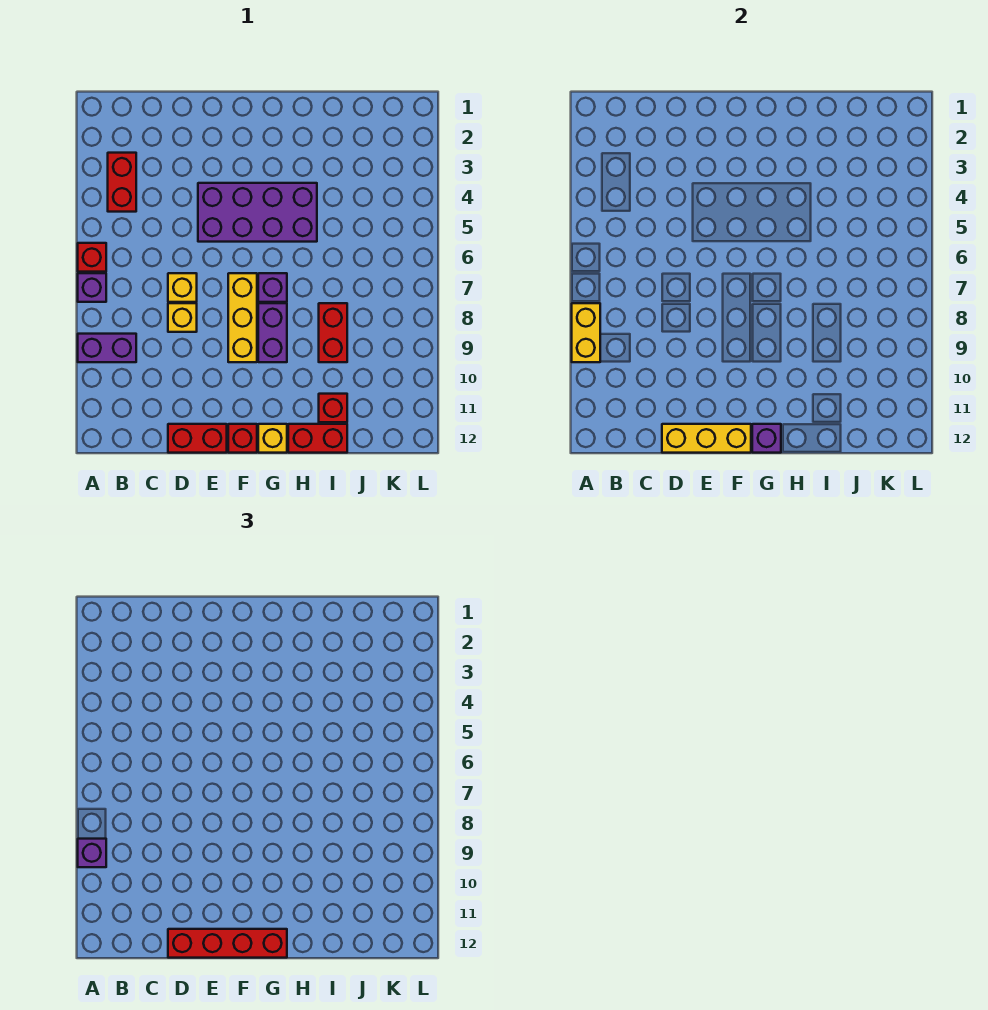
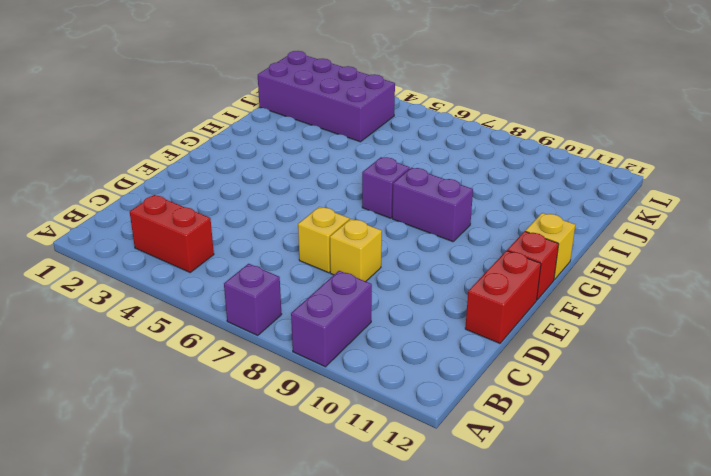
purple 2x4 brick [258,51,395,142] -> purple 2x4 brick turned to [198,183,317,242]
none -> red 1x1 brick [78,243,106,272]
none -> yellow 1x3 brick [228,273,257,362]
none -> red 1x2 brick [288,424,347,453]

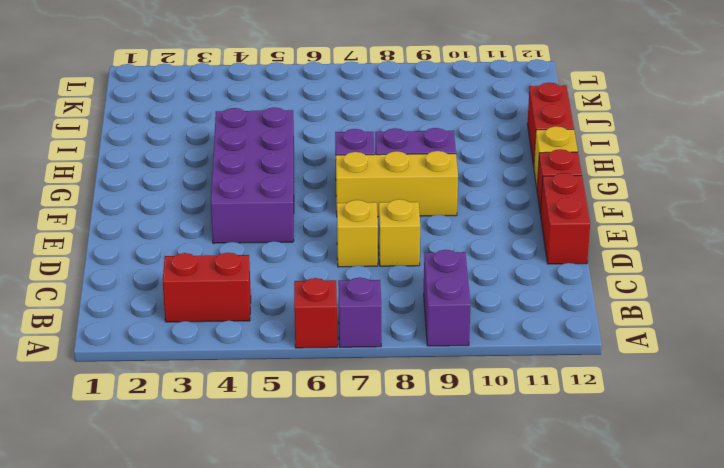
none -> red 1x2 brick [319,303,347,362]
none -> red 1x1 brick [319,394,347,422]
none -> yellow 1x2 brick [572,303,600,362]

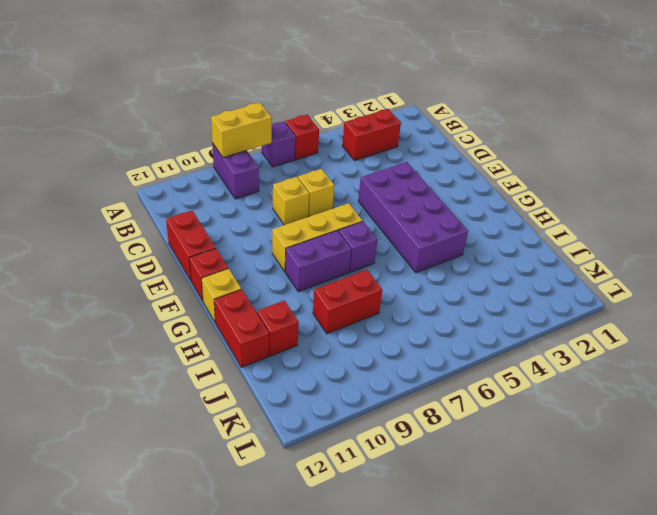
none -> yellow 1x3 brick [662,424,751,453]
none -> purple 1x1 brick [752,424,781,453]
none -> purple 1x1 brick [78,839,106,867]

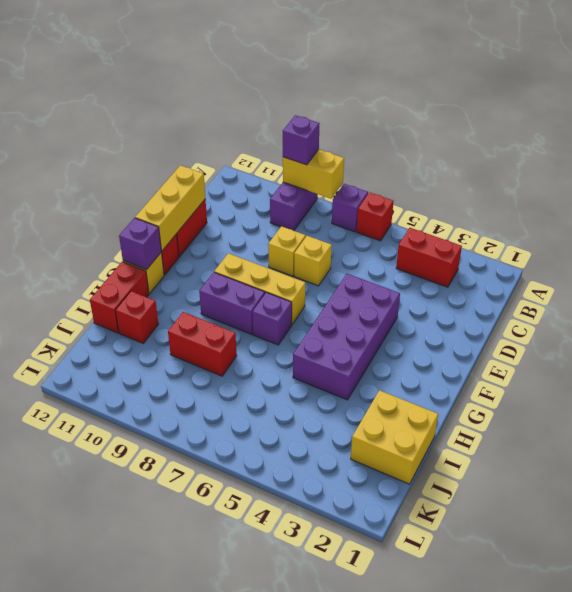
yellow 2x2 brick [351,390,438,484] -> none
none -> red 1x4 brick [168,929,287,958]

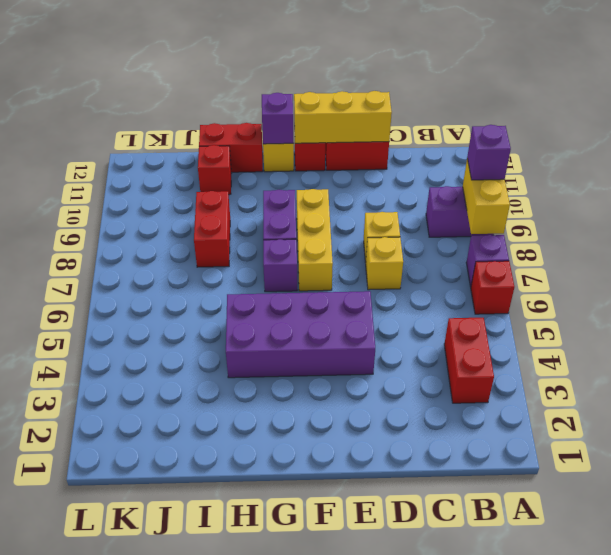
none -> red 1x4 brick [168,929,287,958]

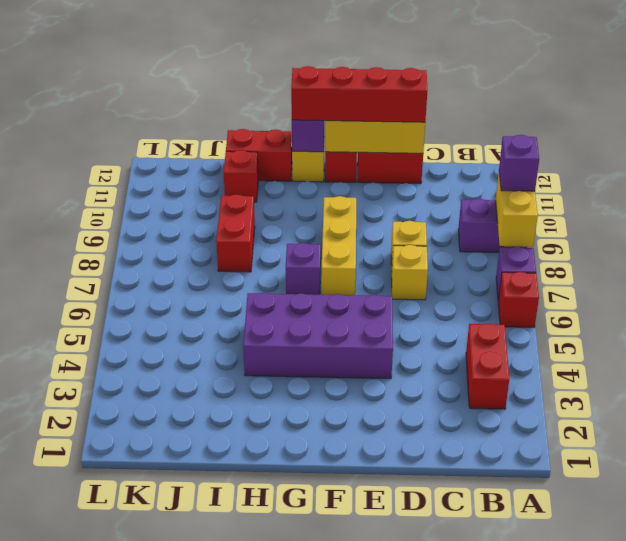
none -> purple 1x2 brick [258,303,287,362]

